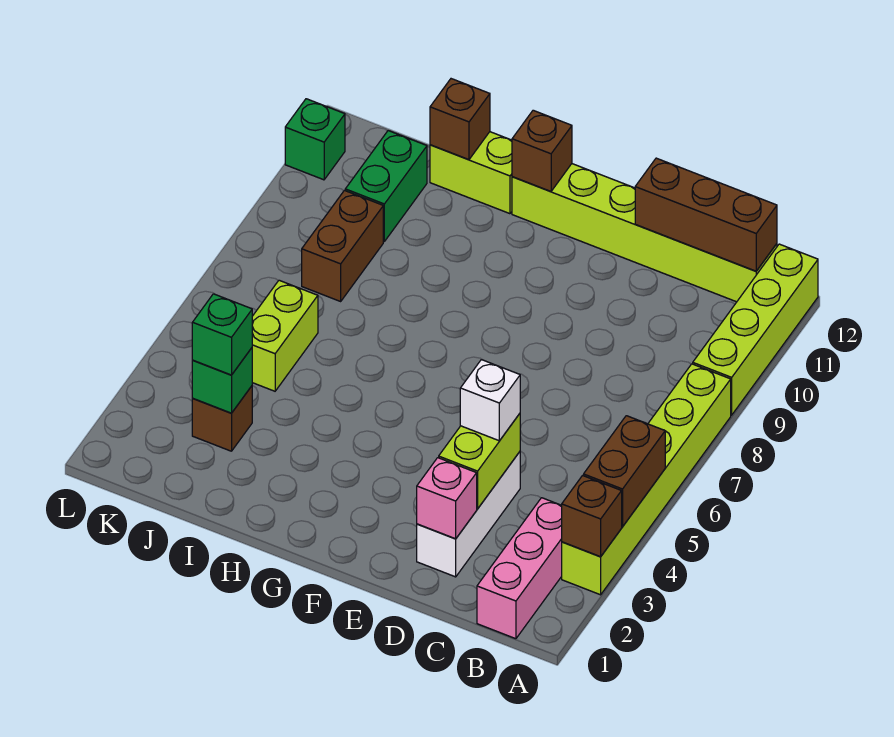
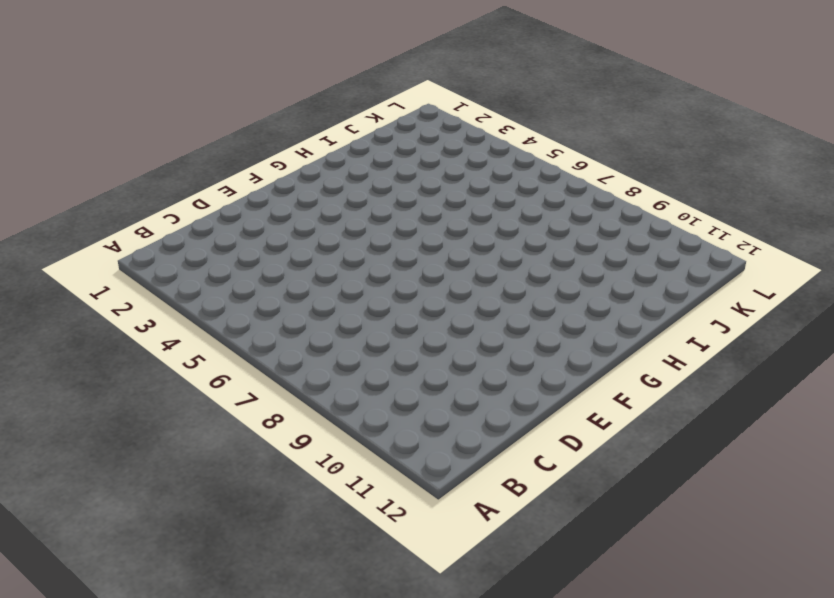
none -> lime 1x6 brick [562,364,731,595]
none -> lime 1x4 brick [693,244,818,415]
none -> pink 1x3 brick [477,498,562,639]

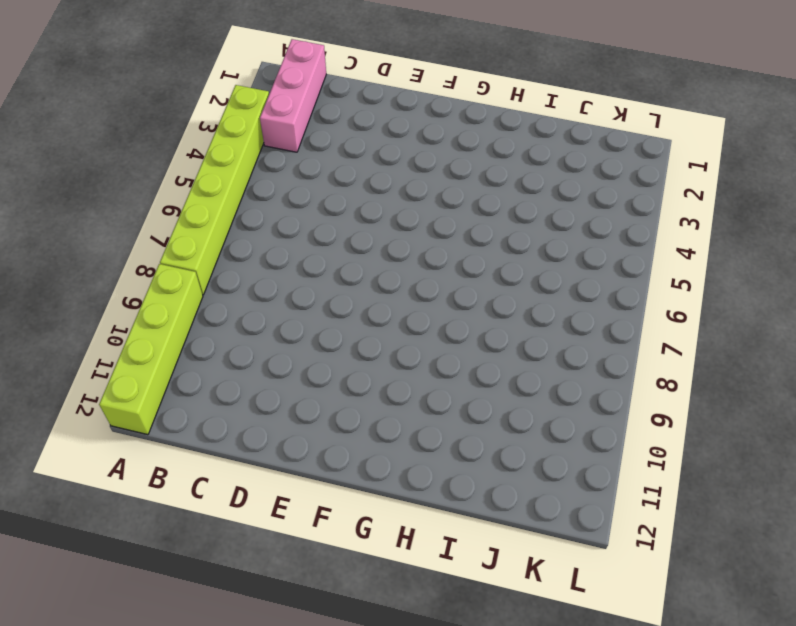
none -> lime 1x6 brick [512,164,777,302]
none -> white 1x3 brick [417,452,520,577]
none -> lime 1x2 brick [430,132,512,214]

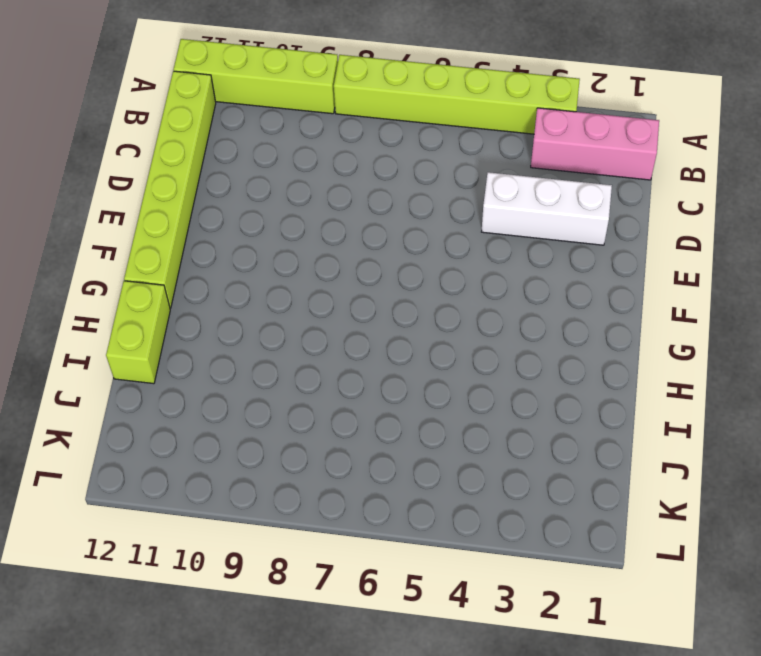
none -> brown 1x1 brick [192,386,252,451]
none -> lime 1x2 brick [252,280,318,391]
none -> brown 1x2 brick [302,191,383,301]

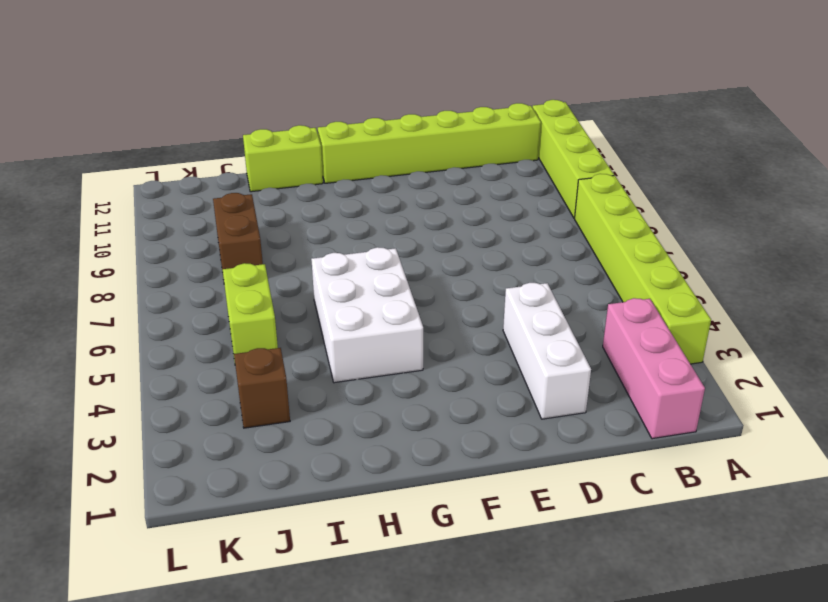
white 2x3 brick [311,247,423,383] -> none
none -> green 1x2 brick [345,131,427,241]
none -> green 1x1 brick [285,99,345,180]
none -> brown 1x1 brick [562,476,622,557]

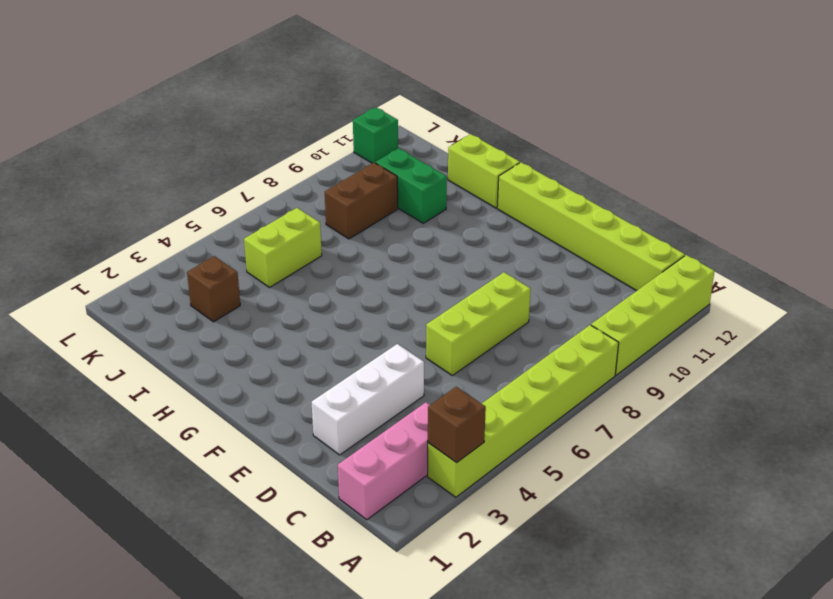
lime 1x3 brick [426,272,531,375] -> none
green 1x2 brick [375,148,447,223] -> green 1x2 brick turned to [345,131,427,241]
none -> brown 1x2 brick [584,416,665,527]
none -> brown 1x3 brick [635,158,777,271]
none -> pink 1x1 brick [417,458,477,539]

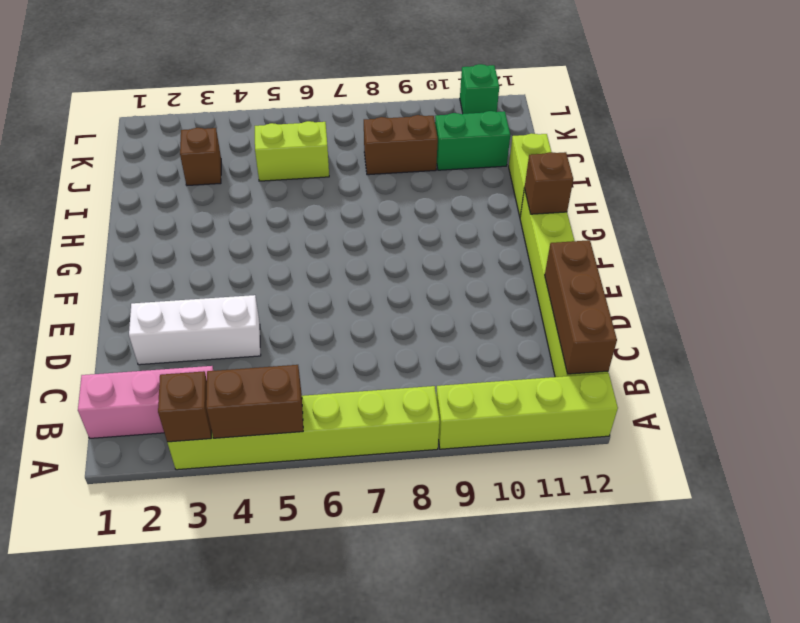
none -> pink 1x1 brick [417,458,477,539]
none -> lime 1x2 brick [439,414,520,509]
none -> brown 1x1 brick [430,79,490,160]

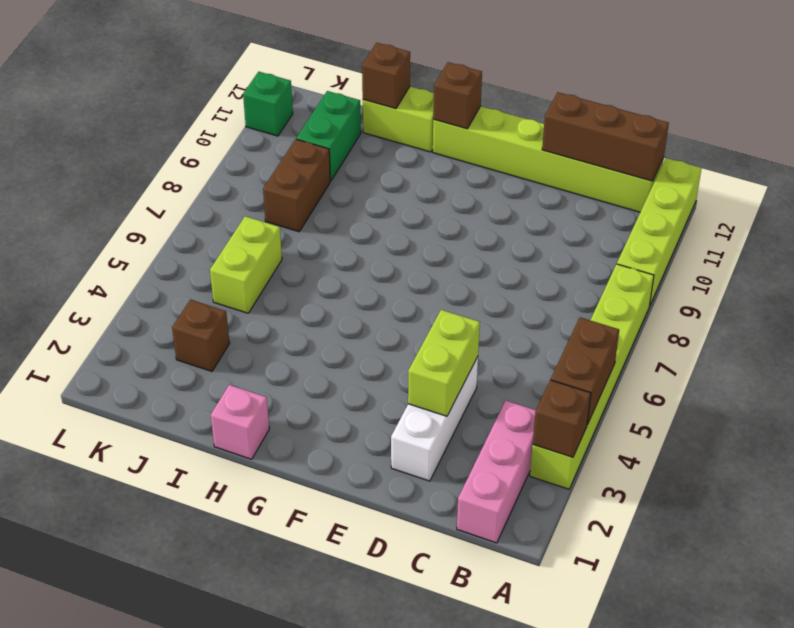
pink 1x1 brick [211,385,269,459] -> pink 1x1 brick moved to [417,458,477,539]
none -> green 1x1 brick [192,348,252,413]
none -> white 1x1 brick [460,360,520,441]
none -> green 1x1 brick [192,294,252,375]

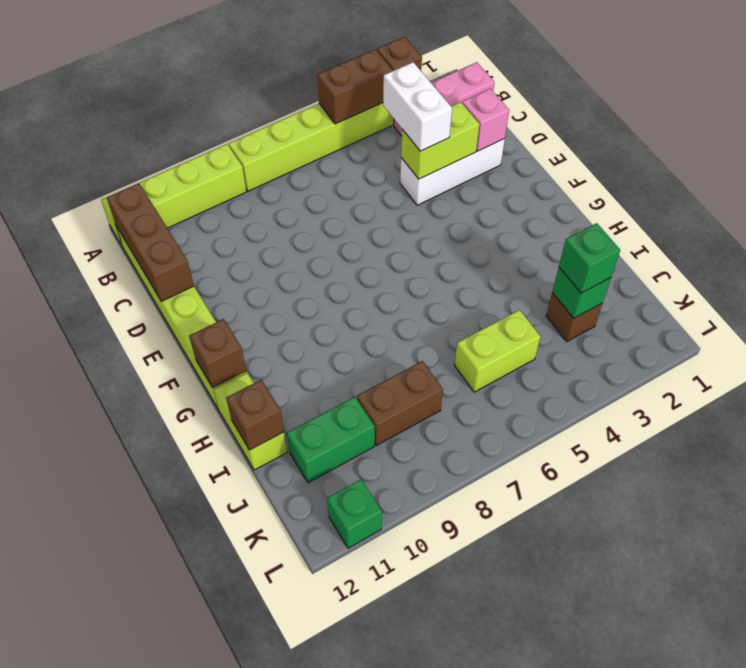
white 1x2 brick [383,62,452,151] -> white 1x1 brick [460,360,520,441]

